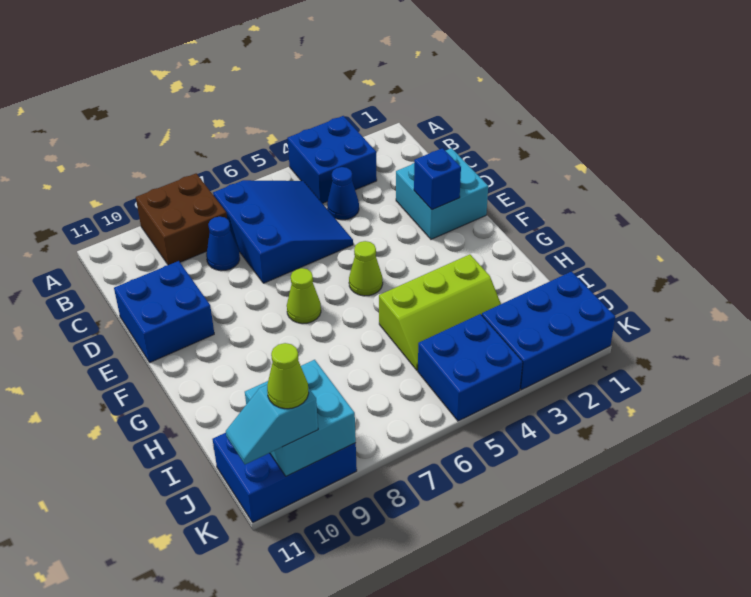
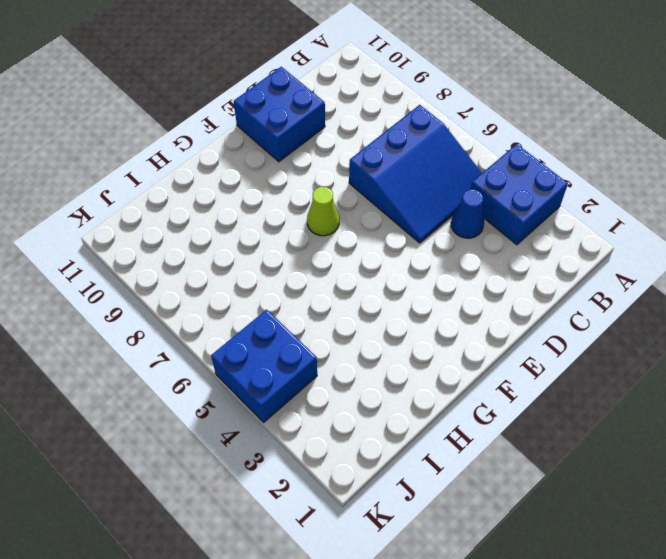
none -> brown 2x2 brick [136,173,227,265]
none -> blue 1x1 cone [206,217,240,271]
none -> cyan 2x2 brick [396,148,488,239]

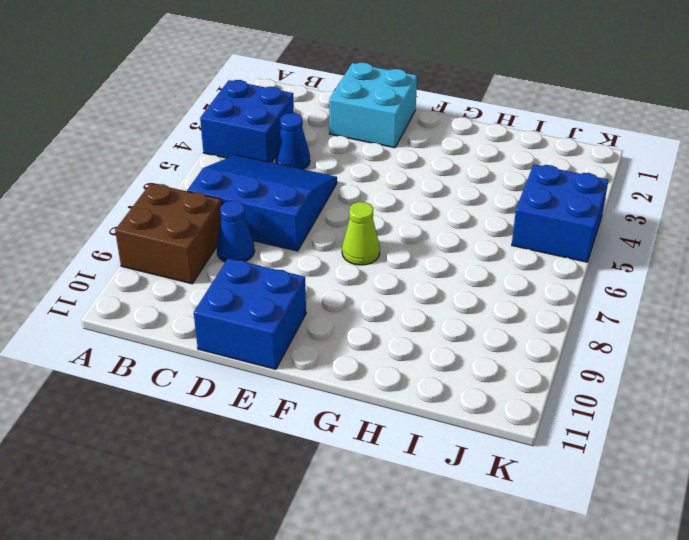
none -> lime 1x1 cone [349,241,383,296]
none -> lime 2x3 slope [379,254,501,371]
none -> blue 2x3 brick [482,272,615,390]

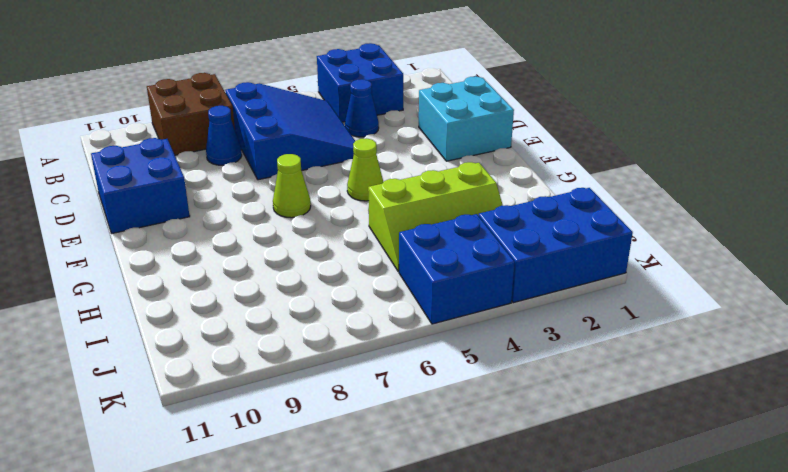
none -> blue 2x3 brick [212,433,357,522]
none -> blue 1x1 brick [414,148,461,210]
none -> cyan 2x2 brick [245,360,356,476]

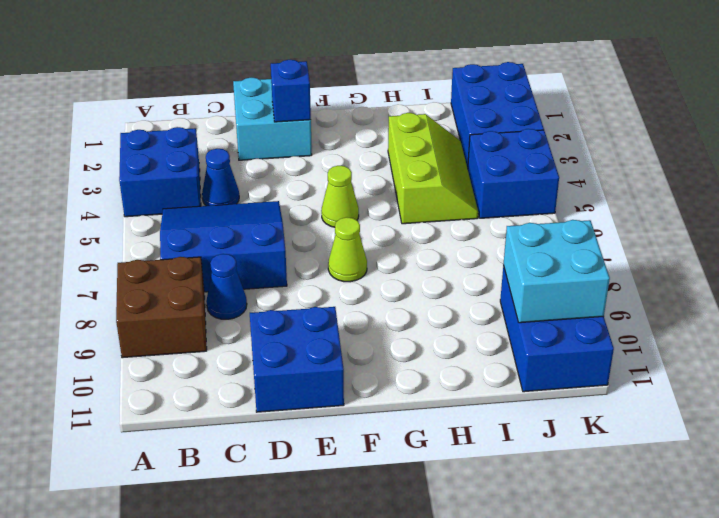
none -> cyan 1x2 slope [226,385,318,464]
none -> lime 1x1 cone [267,343,309,409]

